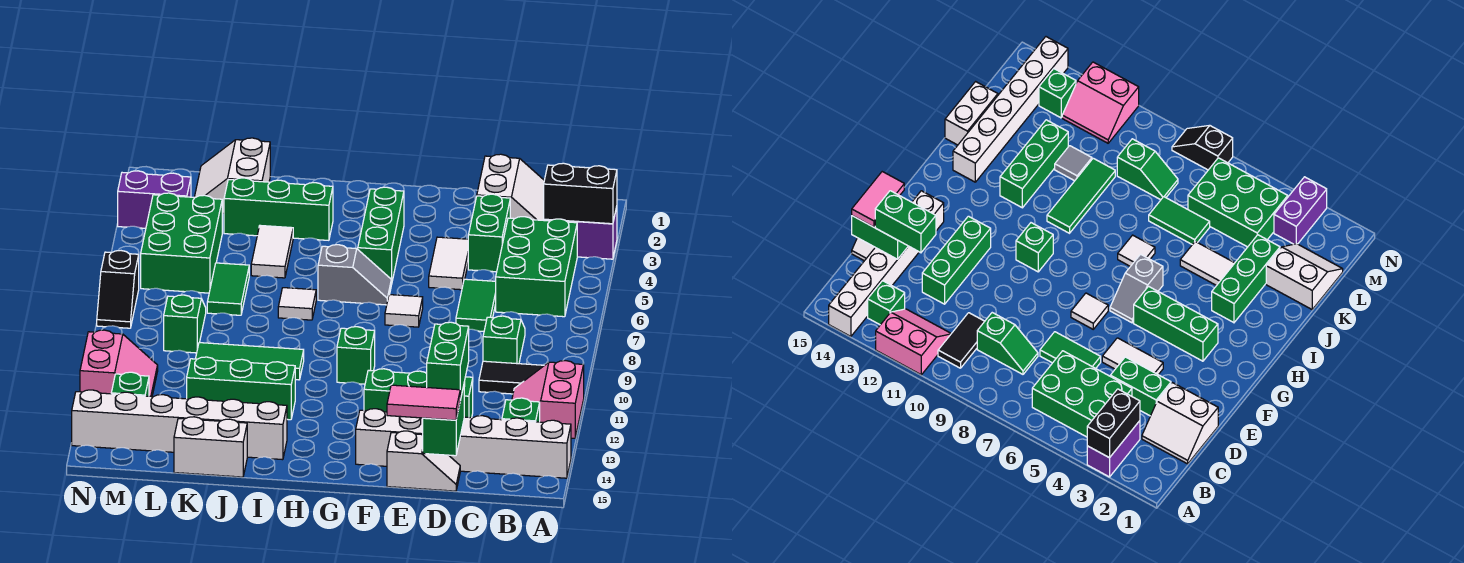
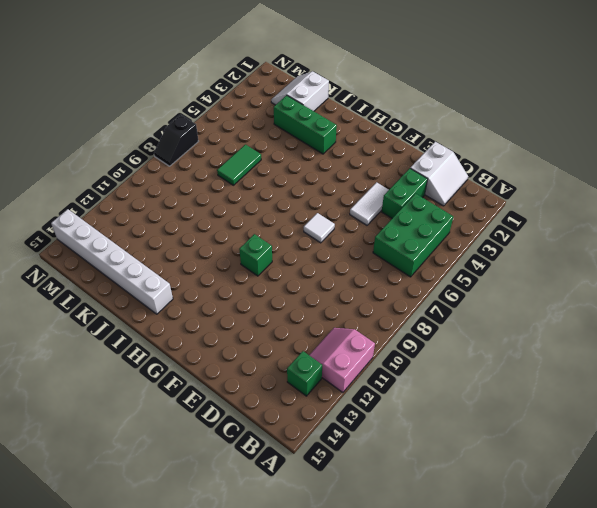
none -> purple 1x2 brick [544,207,617,259]
none -> white 1x6 brick [356,409,571,478]
none -> black 1x2 tile [479,361,544,394]
none -> green 1x2 slope [483,316,525,364]

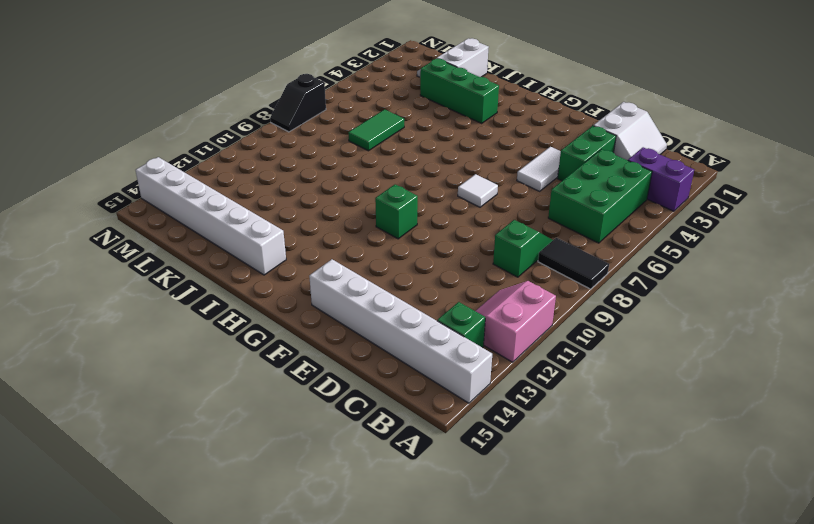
black 1x2 tile [538,238,609,289] -> black 1x2 tile moved to [479,361,544,394]
none -> green 1x2 tile [456,279,496,331]
none -> green 1x3 brick [364,369,473,418]
none -> white 1x2 slope [387,431,460,491]
none -> green 1x3 brick [358,187,404,285]

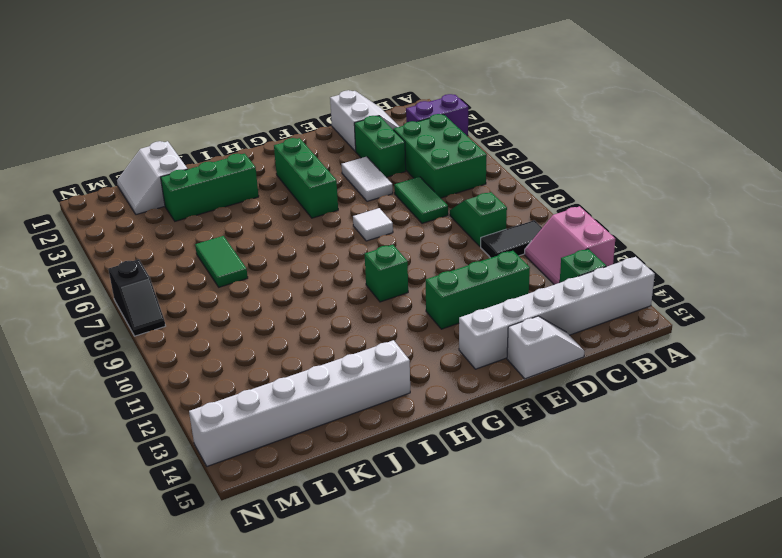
none -> grey 1x2 slope [318,245,391,305]
none -> white 1x1 tile [278,288,316,320]
none -> green 1x3 tile [196,343,304,380]
none -> green 1x3 brick [187,357,295,420]

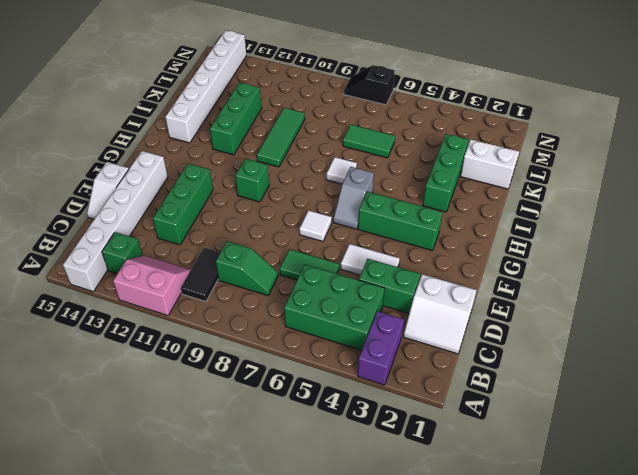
none -> white 1x2 tile [251,225,293,278]
none -> white 1x2 brick [174,417,247,477]
none -> grey 1x1 tile [1055,146,1092,181]
none -> green 2x3 brick [141,193,222,293]

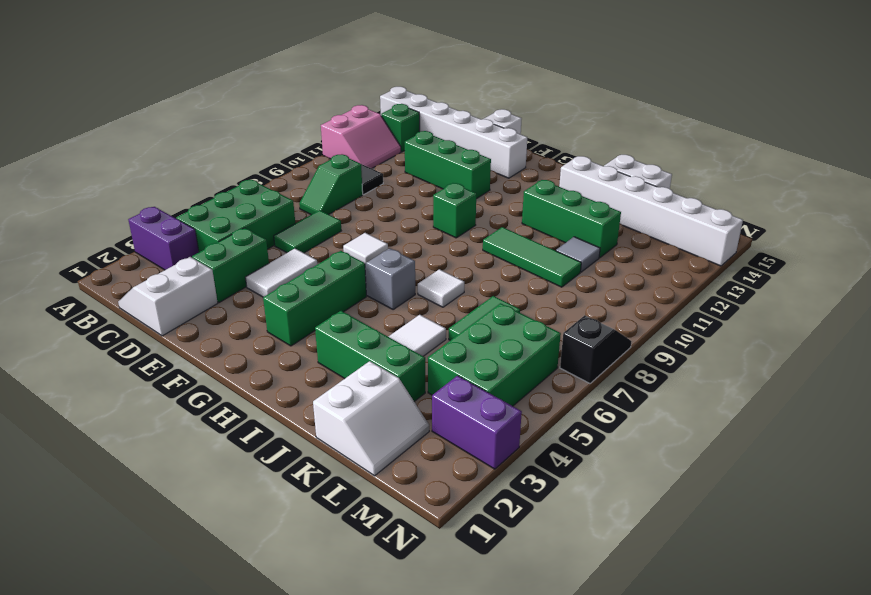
none -> green 1x2 slope [164,295,206,353]
none -> pink 2x2 slope [80,330,158,397]
none -> green 1x1 brick [111,372,149,396]
none -> black 1x2 brick [544,163,617,224]

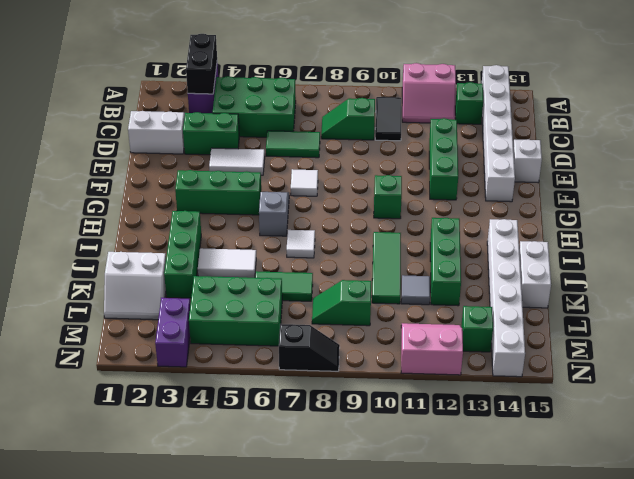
none -> green 1x2 brick [423,386,464,456]
none -> green 1x2 brick [427,322,469,400]
none -> pink 1x2 tile [387,385,460,420]

